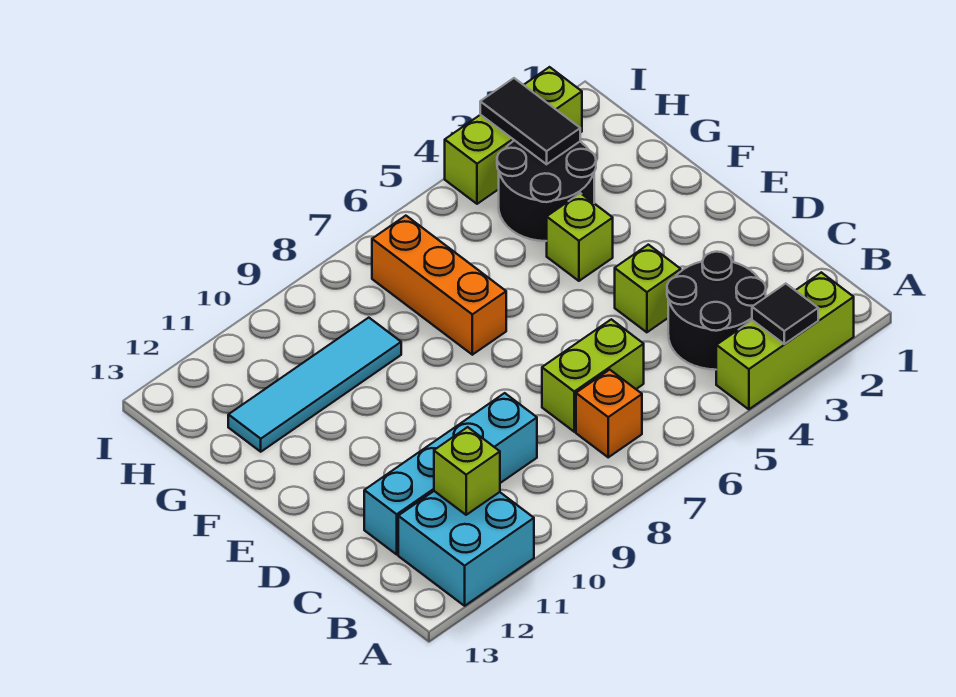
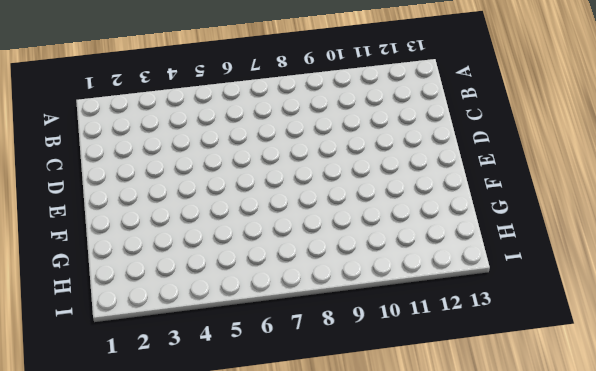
none -> lime 1x3 brick [716,272,854,409]
none -> cyan 2x2 brick [398,491,534,606]
none -> black 2x2 round brick [667,252,766,370]

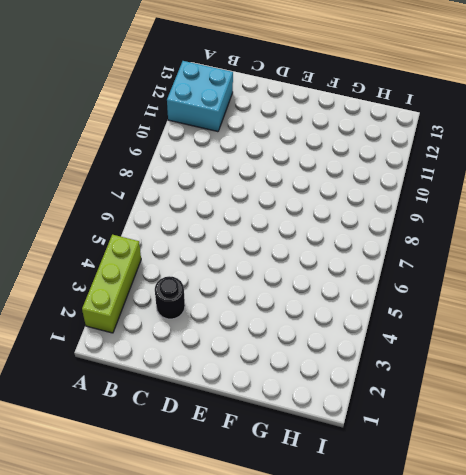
black 1x1 round brick [155,276,185,319] -> black 2x2 round brick [667,252,766,370]
none -> orange 1x1 brick [576,370,642,457]
none -> lime 1x2 brick [542,319,644,432]
none -> cyan 1x4 brick [364,393,537,554]

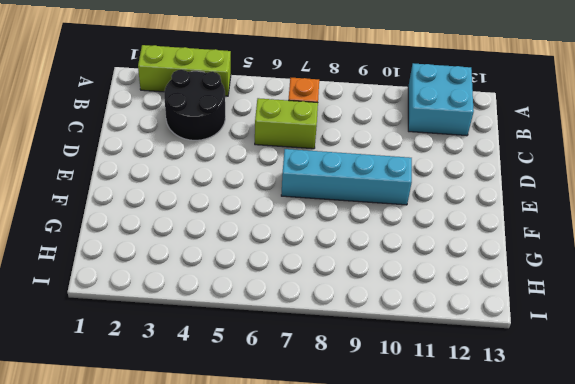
cyan 1x4 brick [281,149,412,205] -> cyan 1x4 brick moved to [364,393,537,554]
none -> lime 1x1 brick [615,245,681,332]
none -> lime 1x1 brick [547,193,613,281]
none -> orange 1x3 brick [372,216,506,355]

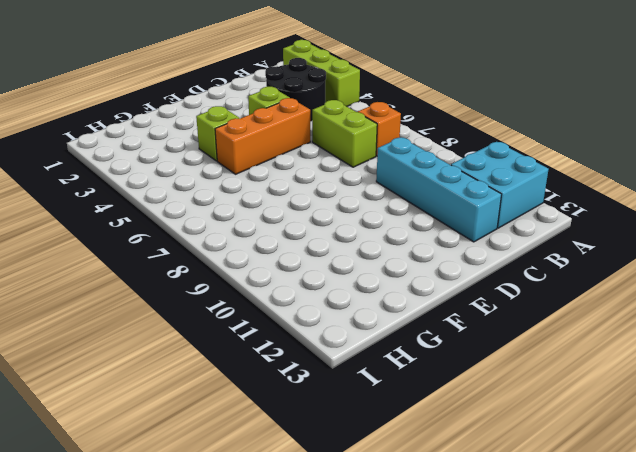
orange 1x3 brick [215,98,310,174] -> orange 1x3 brick moved to [372,216,506,355]
none -> black 2x2 round brick [497,140,596,241]
none -> cyan 1x4 tile [228,318,401,452]
none -> lime 1x3 brick [445,67,582,204]

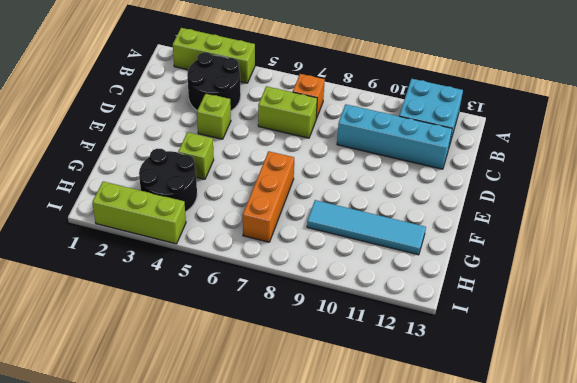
none -> black 1x1 tile [752,284,818,344]
none -> lime 1x1 brick [434,427,500,515]
none -> black 1x2 tile [480,78,580,164]

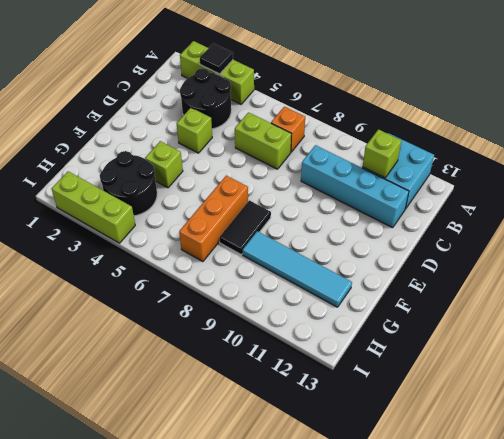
black 1x2 tile [219,200,271,255] -> black 1x2 tile moved to [480,78,580,164]

